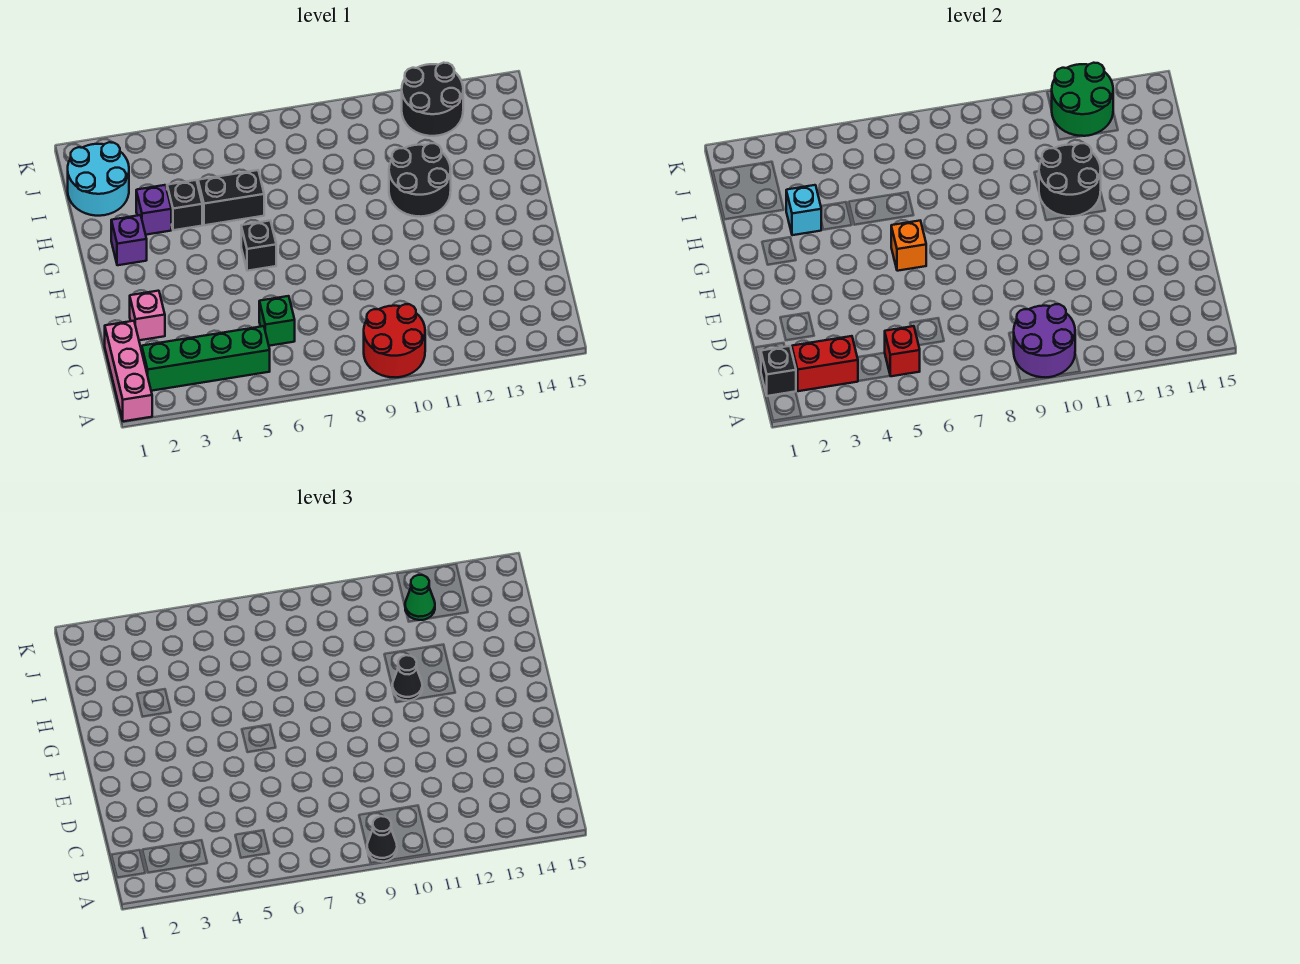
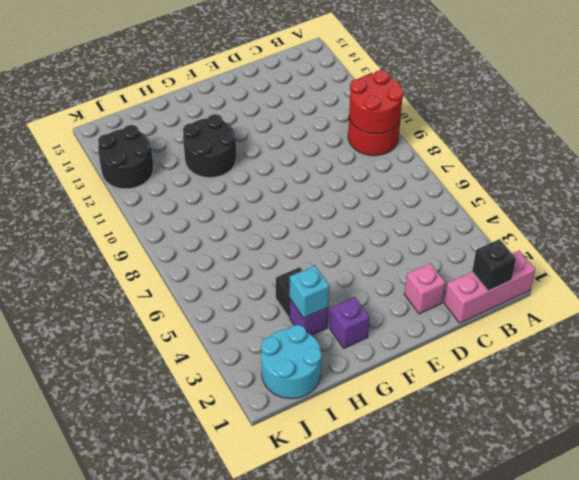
red 2x2 round brick [349,70,404,134] -> purple 2x2 round brick [1014,304,1075,378]
none -> green 1x4 brick [142,326,270,391]
none -> green 1x1 brick [259,296,295,346]
none -> black 1x1 brick [241,221,276,271]

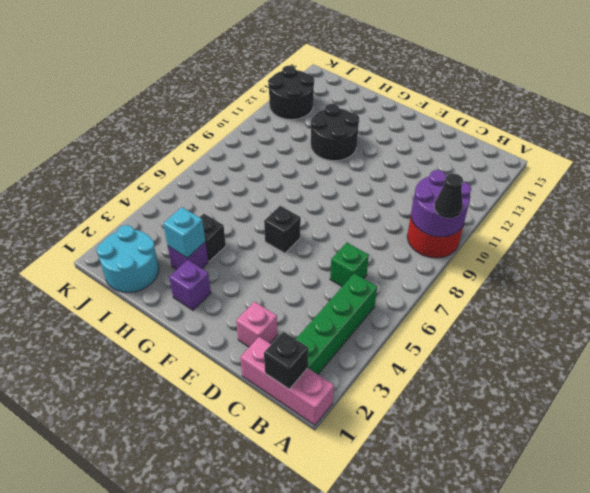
none -> black 1x2 brick [198,170,264,225]
none -> red 1x2 brick [792,336,858,391]
none -> red 1x1 brick [885,326,920,376]

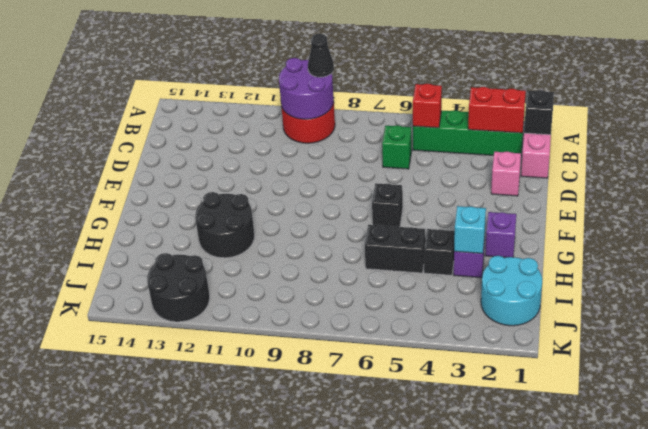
none -> orange 1x1 brick [891,221,926,271]
none -> black 2x2 round brick [1039,143,1101,217]
none -> green 2x2 round brick [1052,63,1113,136]

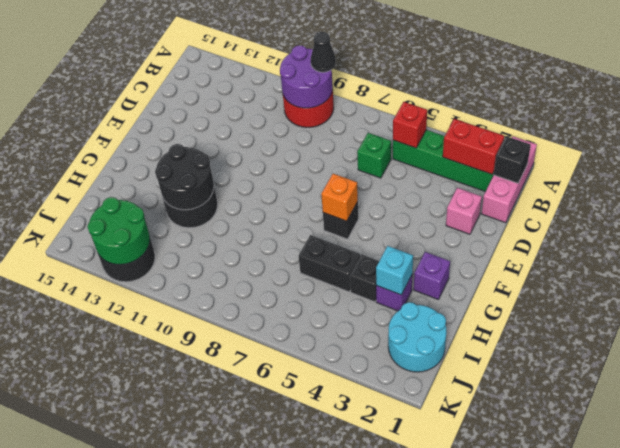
none -> black 1x1 cone [392,655,422,701]
none -> green 1x1 cone [405,575,435,620]

